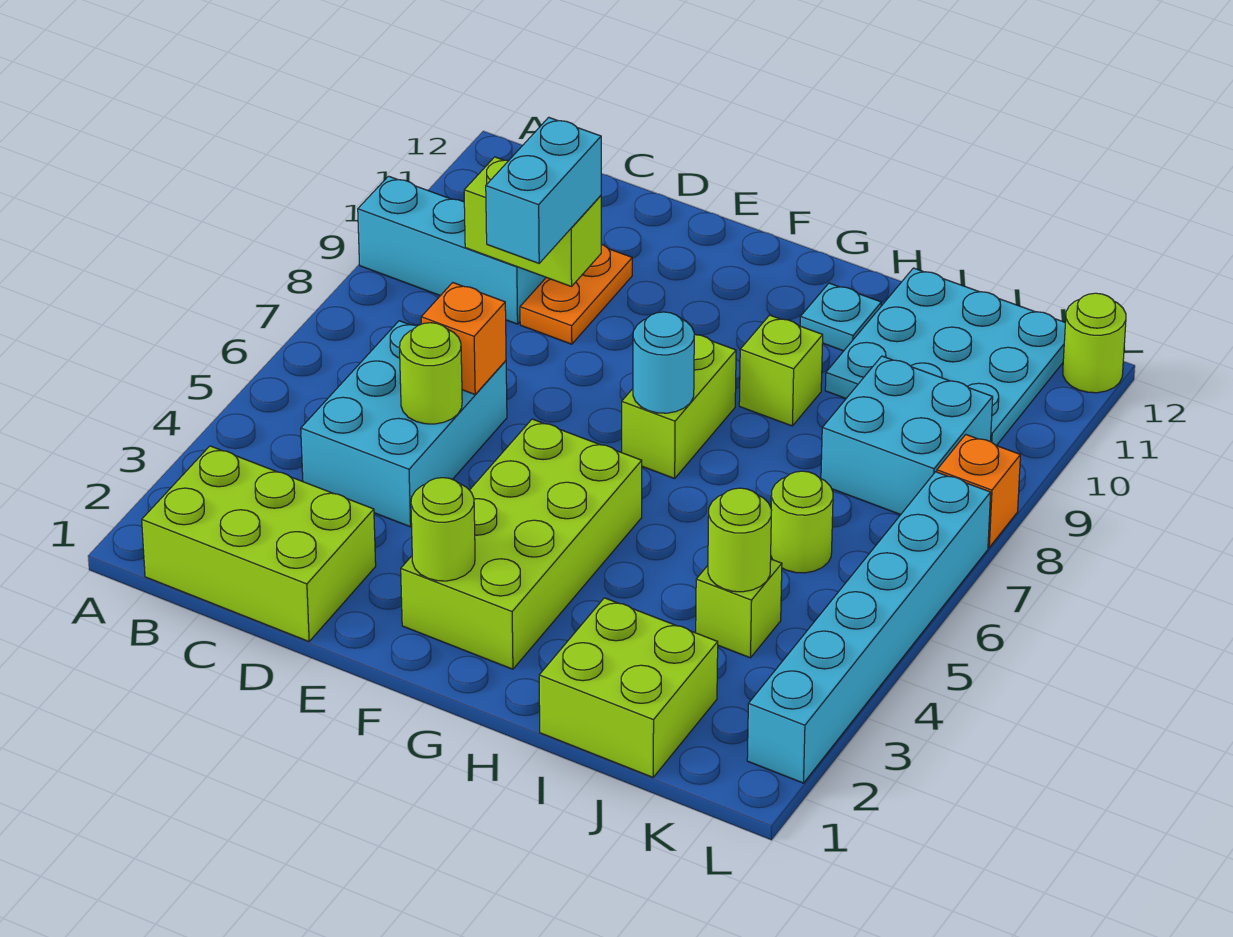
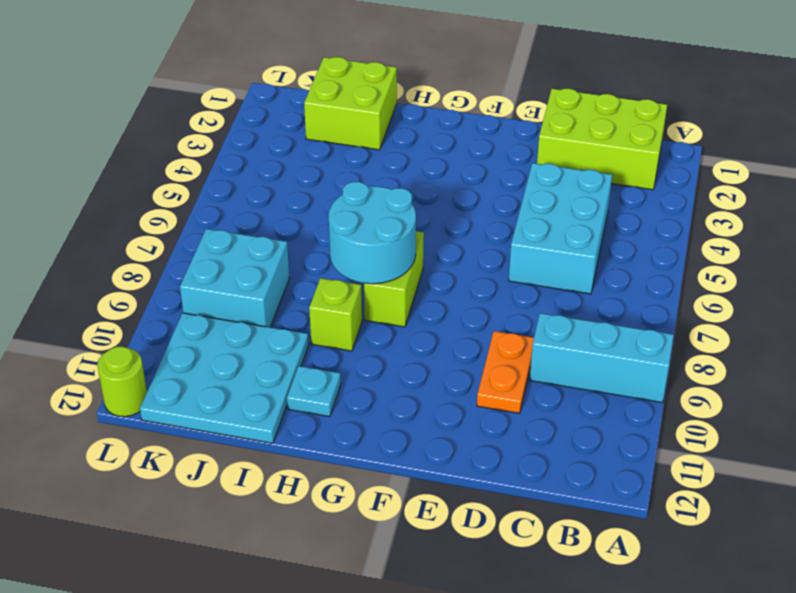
cyan 2x2 round brick [329,182,416,284] -> cyan 1x1 round brick [633,312,695,413]
none -> lime 2x4 brick [401,419,642,669]
none -> lime 1x1 brick [696,559,782,658]
none -> lime 1x1 round brick [771,471,833,573]

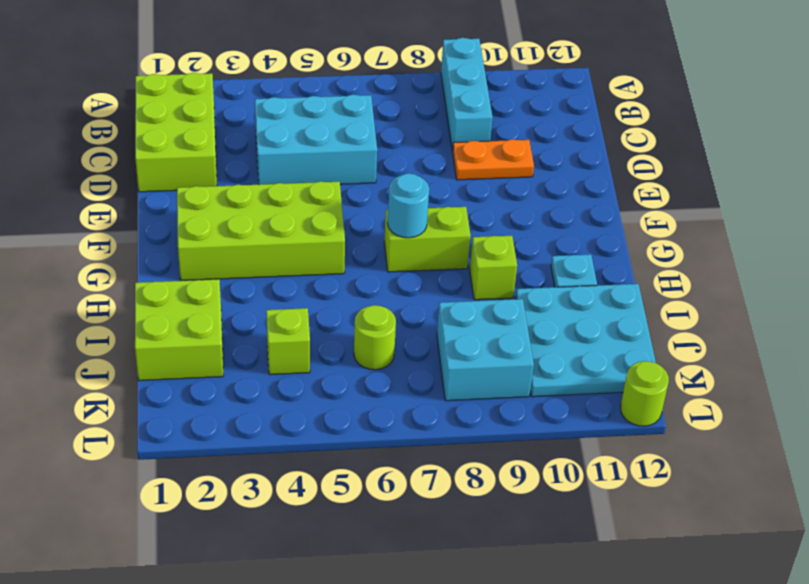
none -> cyan 1x6 brick [747,472,991,783]
none -> orange 1x1 brick [937,435,1020,547]
none -> lime 1x2 brick [464,157,601,287]

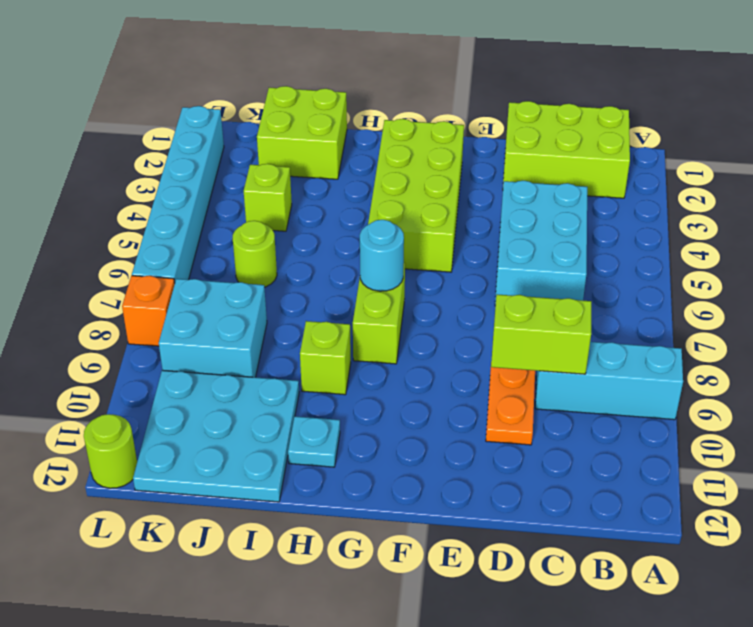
none -> lime 1x1 round brick [400,323,462,424]
none -> orange 1x1 brick [421,283,506,394]
none -> lime 1x1 round brick [411,478,475,581]

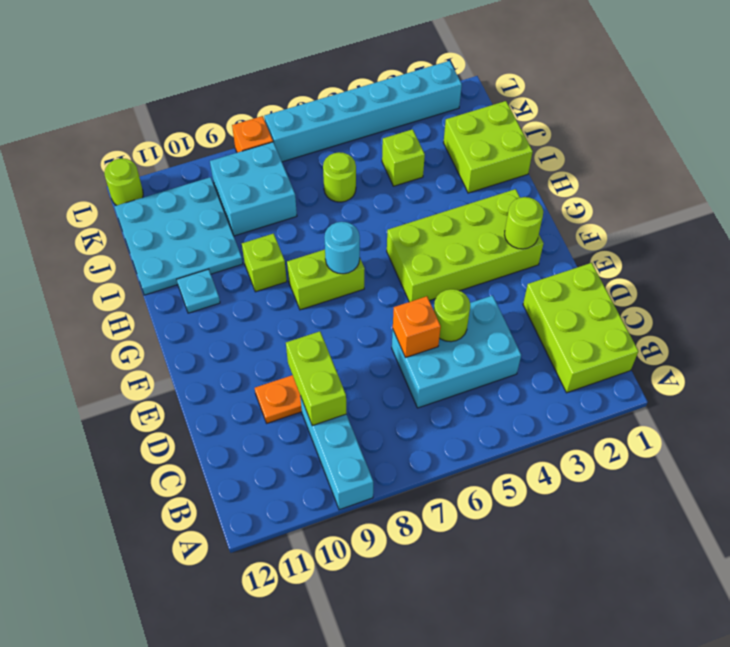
none -> lime 1x1 round brick [708,488,771,592]
none -> cyan 1x2 brick [486,117,601,263]

